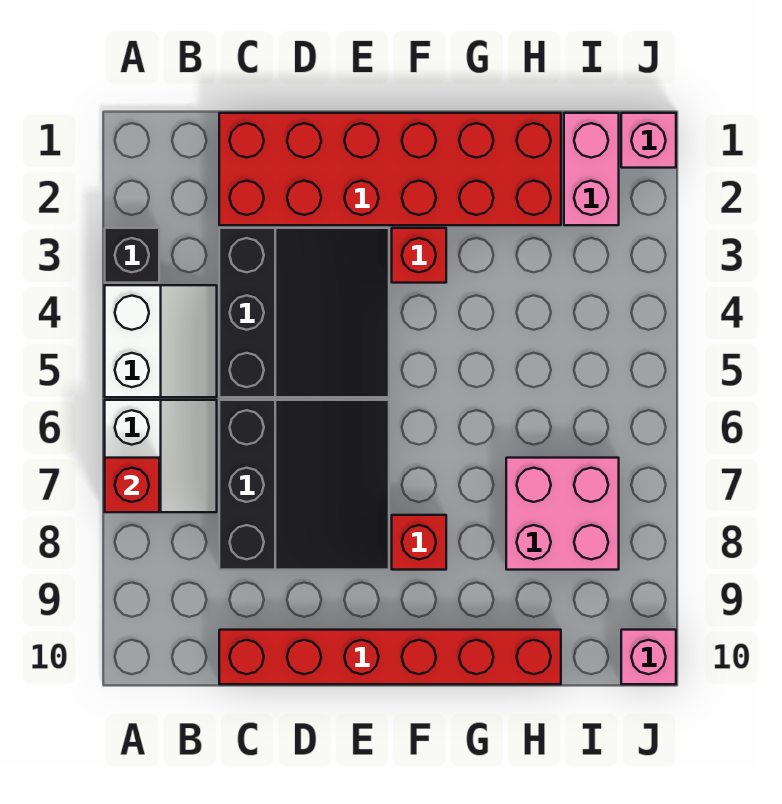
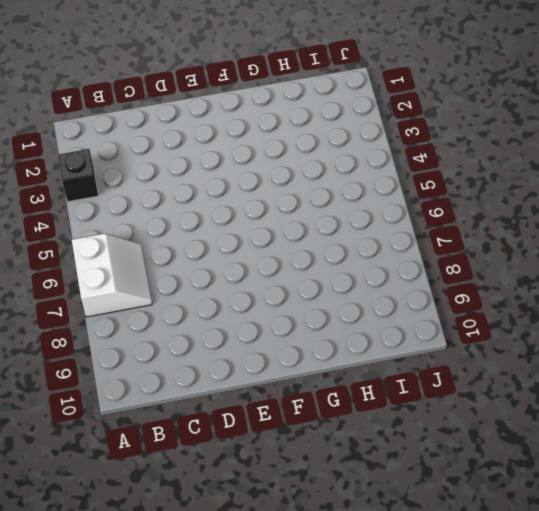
none -> white 2x2 slope [105,285,217,397]
none -> red 2x6 brick [219,113,561,225]
none -> black 3x3 slope [219,228,389,397]

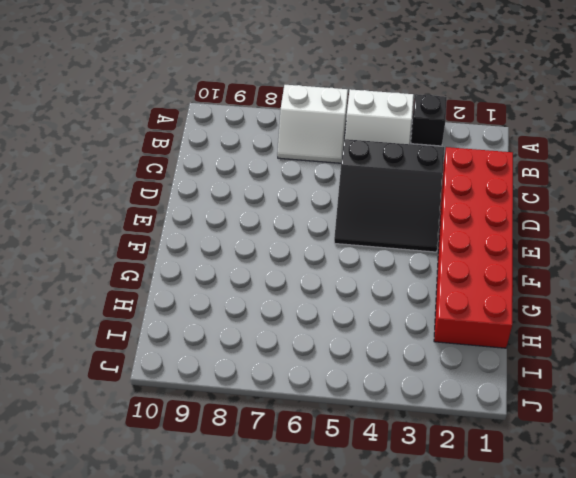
none -> black 3x3 slope [219,400,389,570]
none -> red 1x6 brick [219,630,561,684]
none -> red 1x1 brick [392,228,446,283]

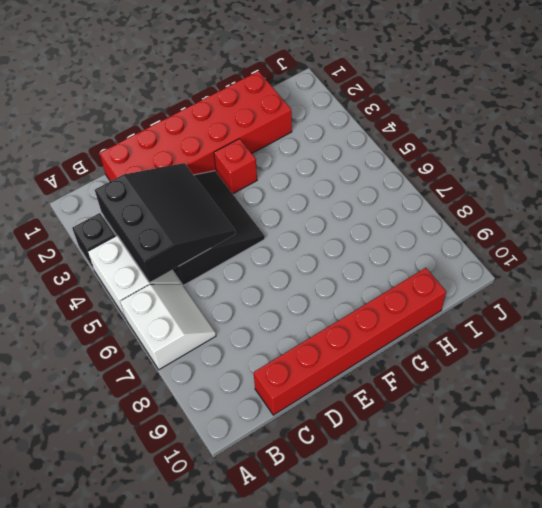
black 3x3 slope [95,163,235,282] -> black 3x3 slope moved to [219,400,389,570]
none -> red 1x1 brick [392,515,446,570]
none -> pink 2x2 brick [506,458,619,570]
none -> pink 1x2 brick [564,113,619,225]

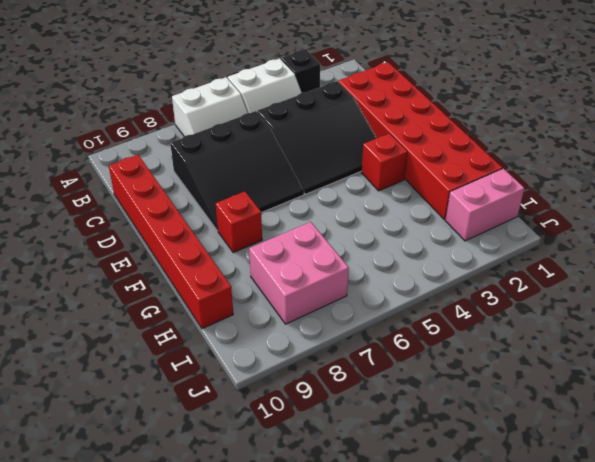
none -> pink 1x1 brick [621,113,676,168]
none -> pink 1x1 brick [621,630,676,684]
none -> red 1x1 brick [105,458,159,512]

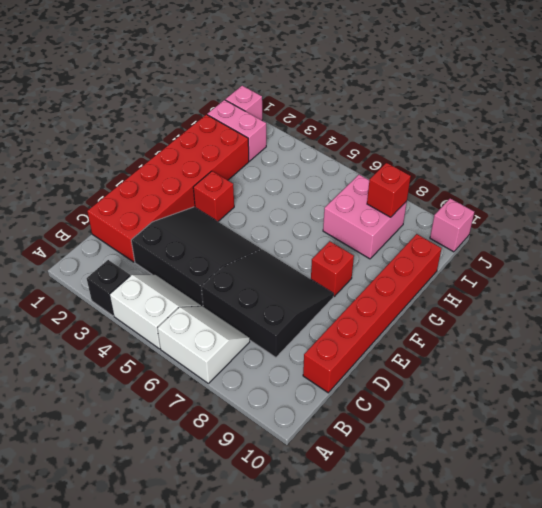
red 1x1 brick [367,163,411,217] -> red 1x1 brick moved to [105,458,159,512]

